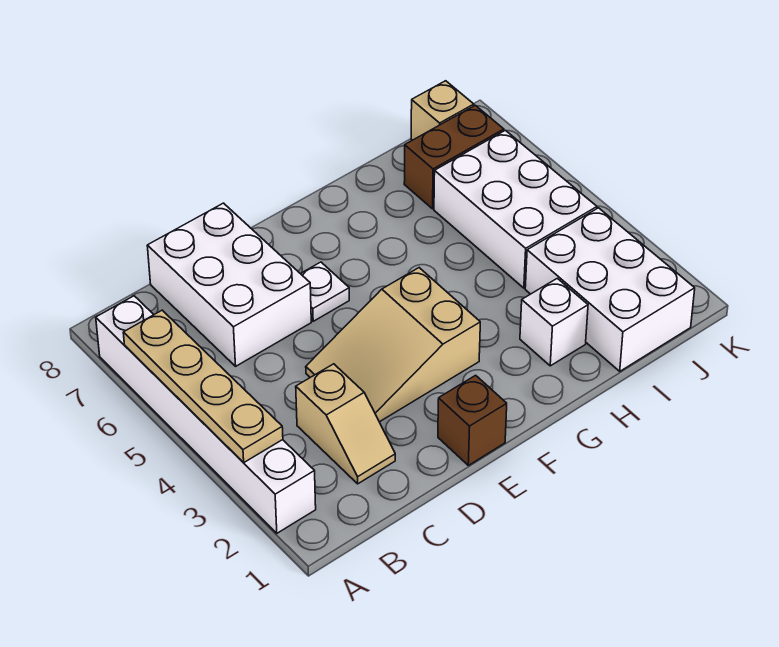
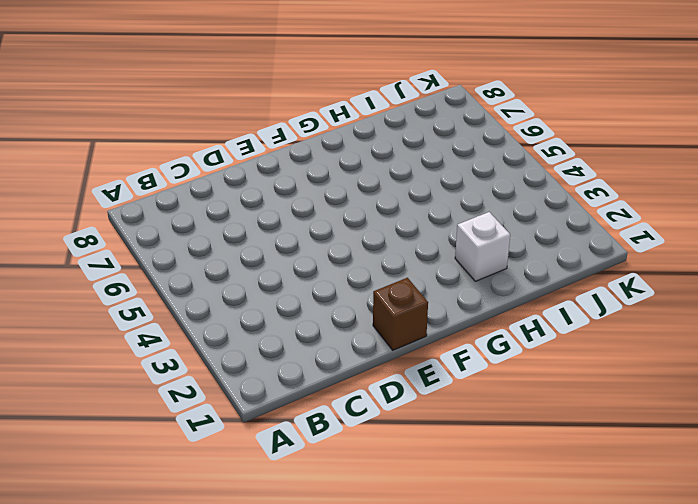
none -> white 1x6 brick [96,296,316,533]
none -> tan 1x2 slope [296,364,395,484]
none -> white 2x3 brick [147,203,311,366]

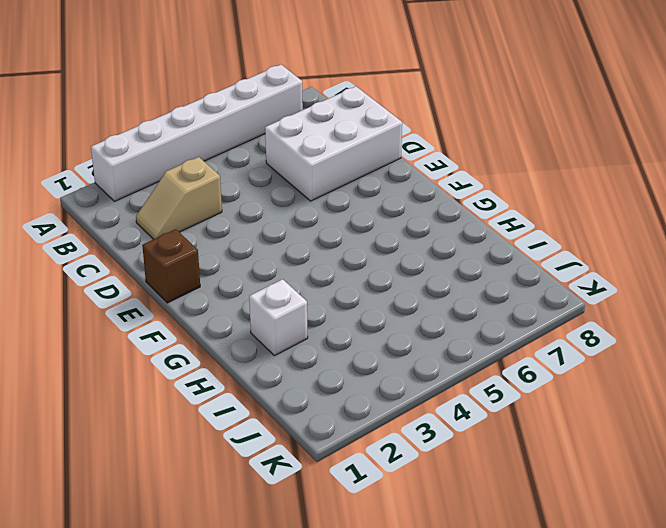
none -> tan 2x3 slope [306,268,480,422]
none -> white 1x1 plate [301,262,349,321]
none -> white 2x3 brick [525,208,695,371]

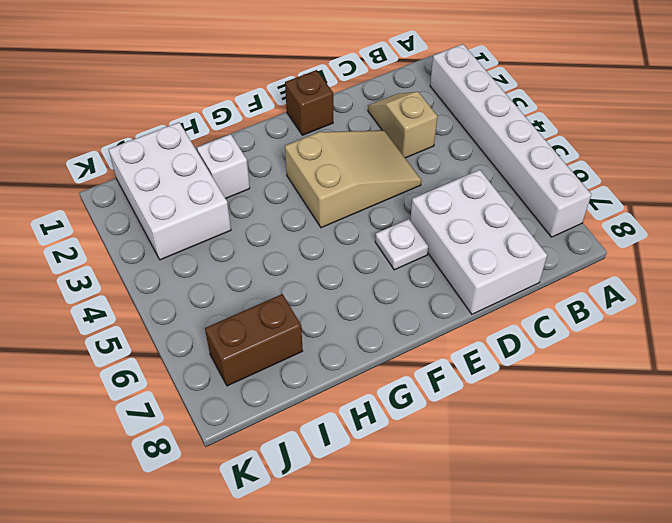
none -> white 2x3 brick [434,130,597,288]
none -> tan 1x1 brick [411,81,474,140]
none -> tan 1x4 plate [123,310,283,463]

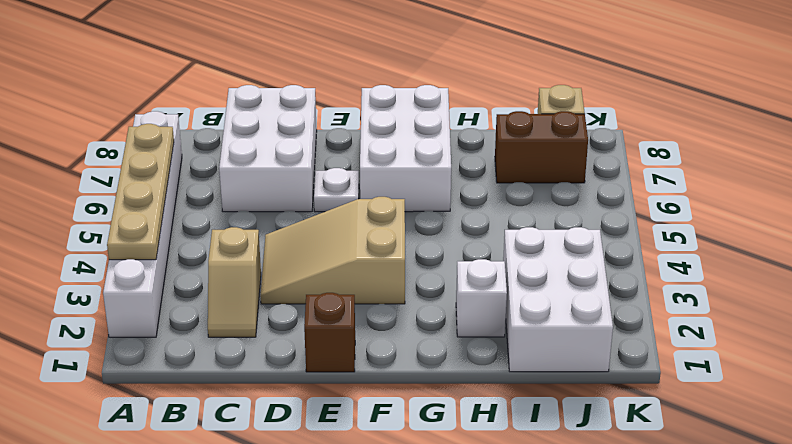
white 2x3 brick [360,85,451,212] -> white 2x3 brick moved to [434,130,597,288]

